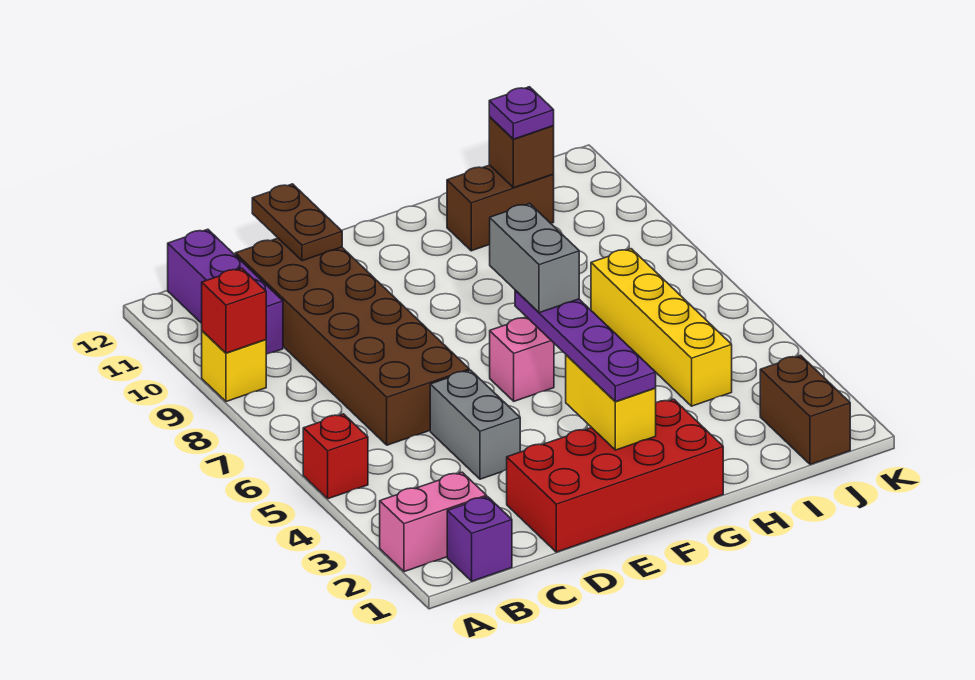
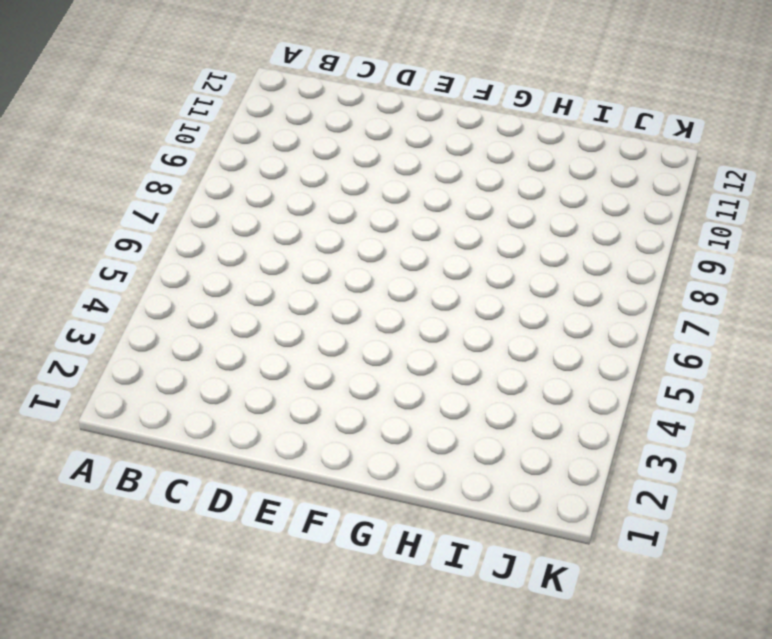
none -> pink 1x2 brick [380,472,487,572]
none -> red 1x1 brick [303,414,368,499]
none -> yellow 1x1 brick [202,331,266,402]

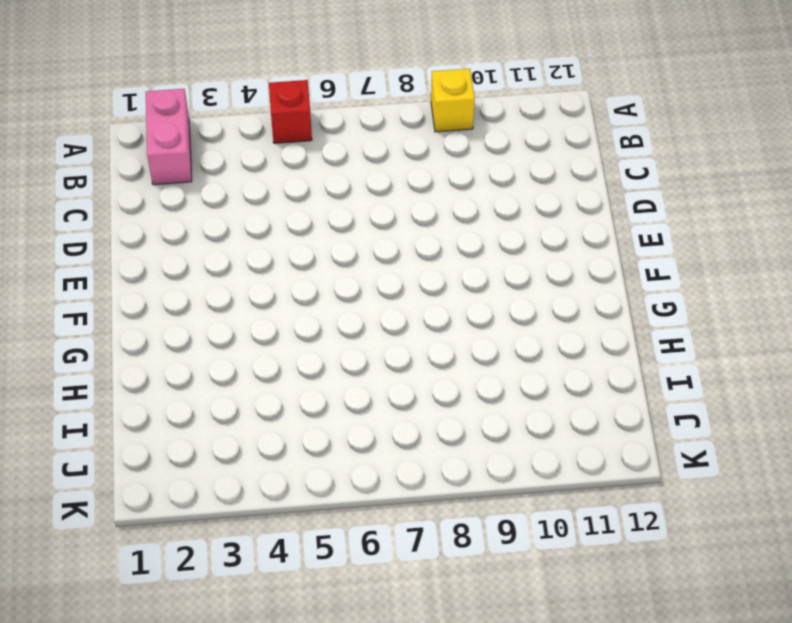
none -> purple 1x1 brick [447,497,512,581]
none -> purple 1x3 brick [168,229,283,354]
none -> brown 2x6 brick [235,238,469,445]

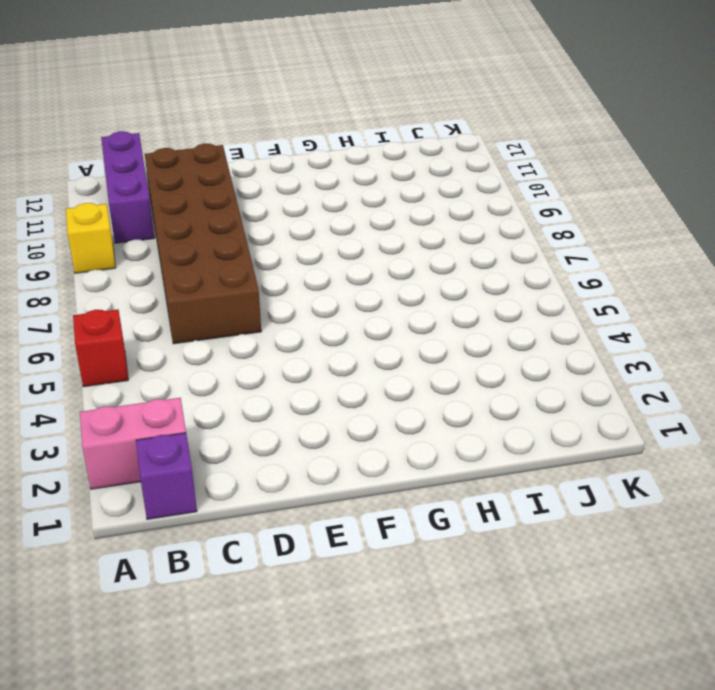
none -> red 2x4 brick [507,399,723,552]
none -> grey 1x2 brick [430,370,520,479]
none -> pink 1x1 brick [490,318,554,401]

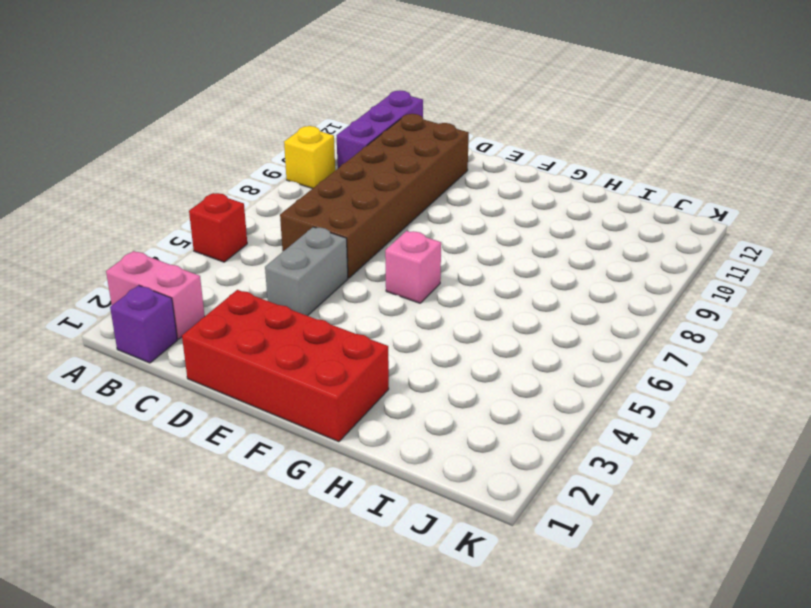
none -> brown 1x2 brick [447,165,554,251]
none -> yellow 1x4 brick [591,249,732,406]
none -> brown 1x2 brick [760,355,850,465]

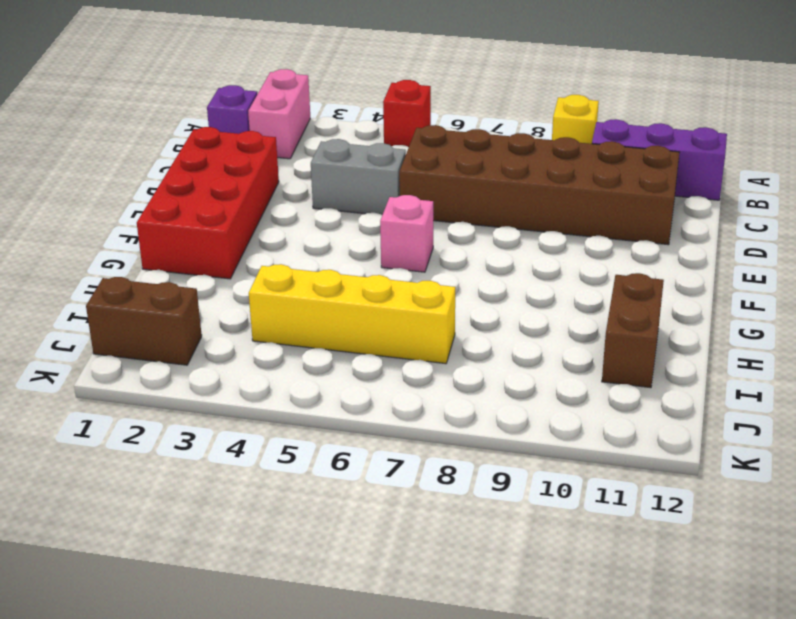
none -> red 1x1 brick [202,268,266,353]
none -> brown 1x2 plate [252,184,342,261]
none -> yellow 1x2 brick [566,355,656,450]

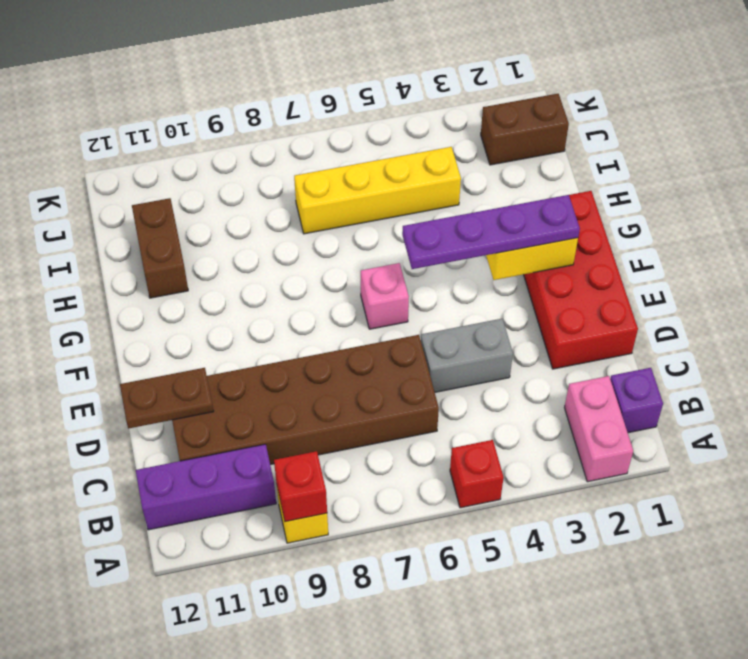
none -> brown 1x1 brick [489,117,554,188]
none -> purple 1x1 plate [489,87,554,139]
none -> grey 1x2 brick [490,204,579,313]

